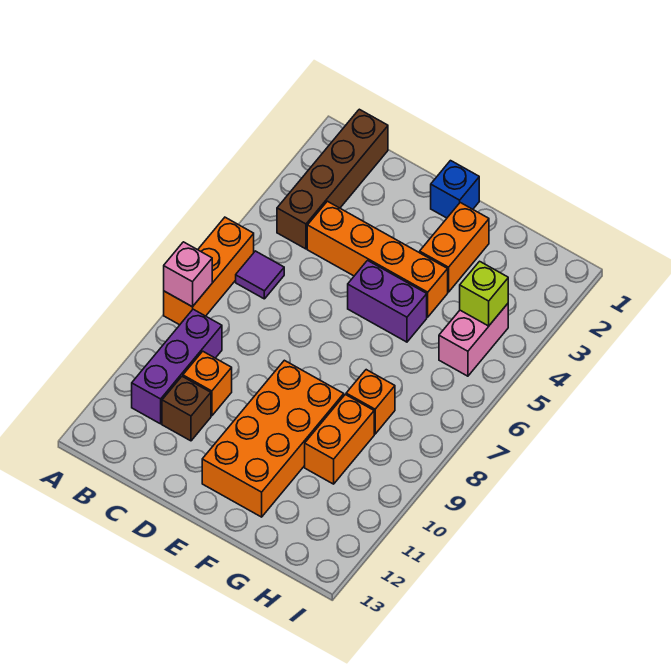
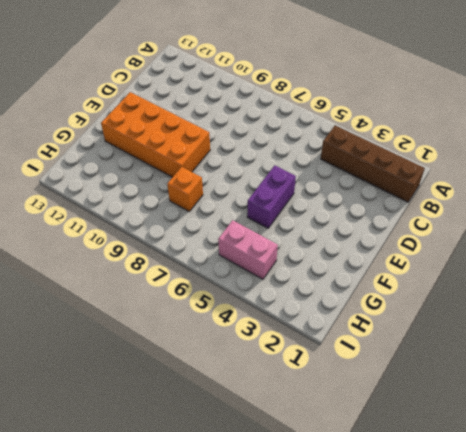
none -> orange 1x3 brick [164,217,254,325]
none -> purple 1x1 tile [236,251,284,299]
none -> purple 1x3 brick [132,309,222,424]

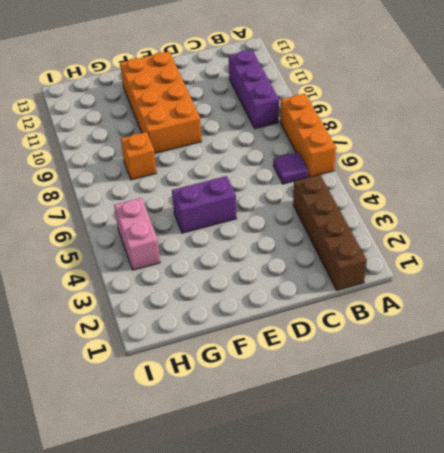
none -> orange 1x4 brick [307,201,448,317]
none -> orange 1x1 brick [183,351,232,416]
none -> brown 1x1 brick [162,376,211,441]

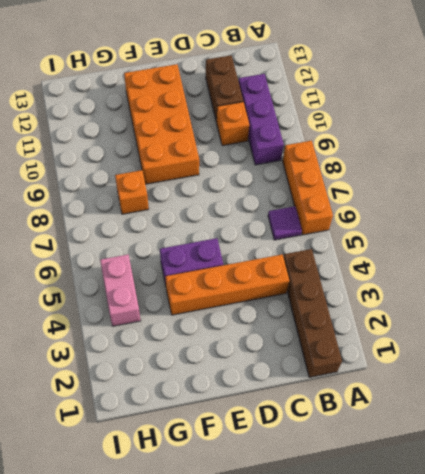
brown 1x2 brick [206,55,243,122] -> brown 1x1 brick [162,376,211,441]
none -> blue 1x1 brick [431,161,479,218]
none -> orange 1x2 brick [420,203,489,292]
none -> orange 1x2 brick [305,395,374,484]

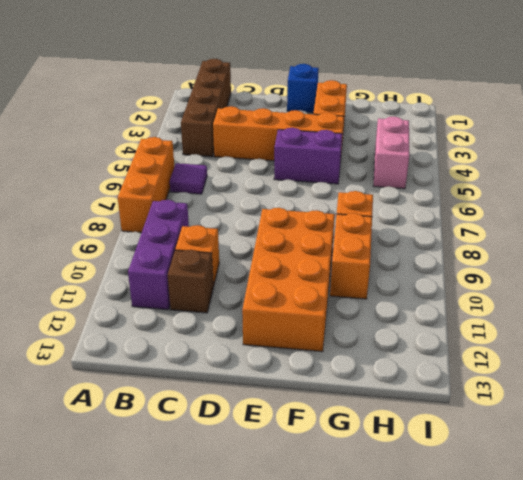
none -> pink 1x1 brick [164,242,212,307]
none -> lime 1x1 brick [460,261,508,326]

